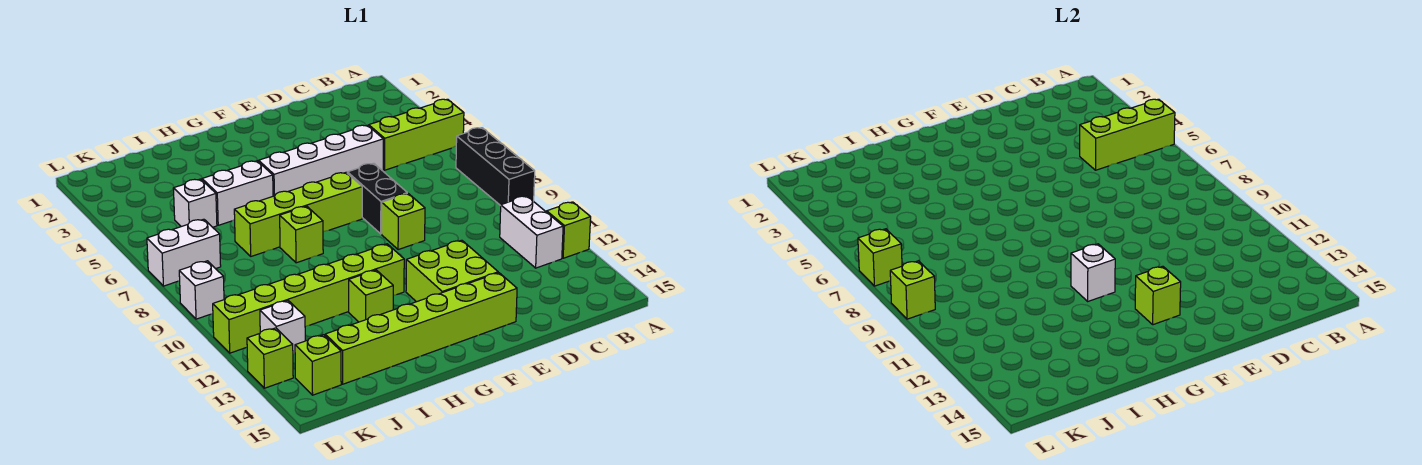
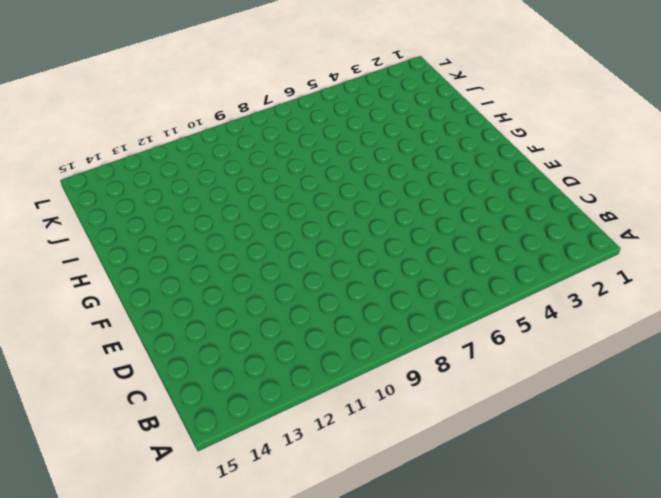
none -> lime 1x3 brick [369,99,464,170]
none -> black 1x3 brick [456,128,535,206]
none -> lime 1x1 brick [547,202,591,258]

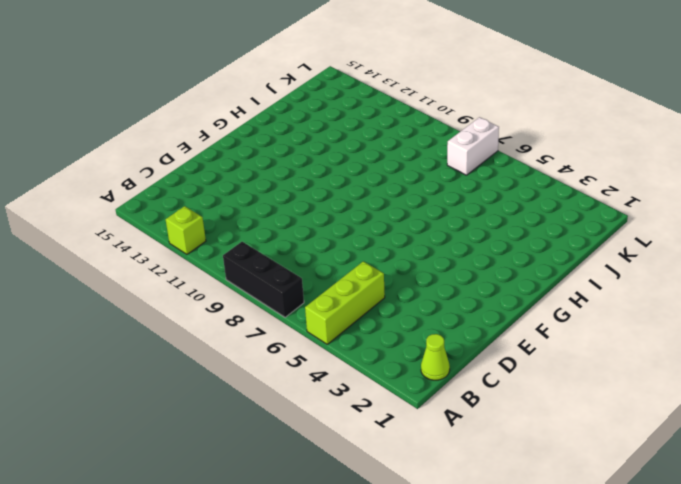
lime 1x1 cone [421,334,450,380] -> none
none -> white 1x2 brick [500,196,563,268]
none -> white 1x4 brick [259,125,383,196]
none -> black 1x2 brick [347,163,407,234]

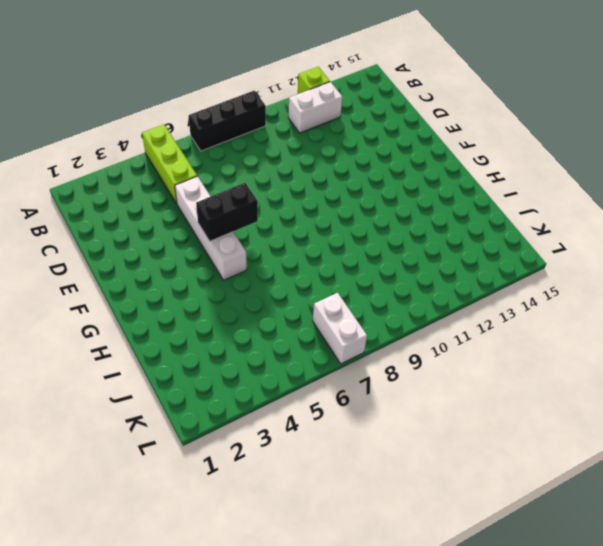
black 1x2 brick [196,183,258,241] -> black 1x2 brick moved to [347,163,407,234]
none -> lime 1x1 brick [382,193,425,250]
none -> lime 2x2 brick [406,240,498,302]
none -> lime 1x6 brick [325,273,517,384]

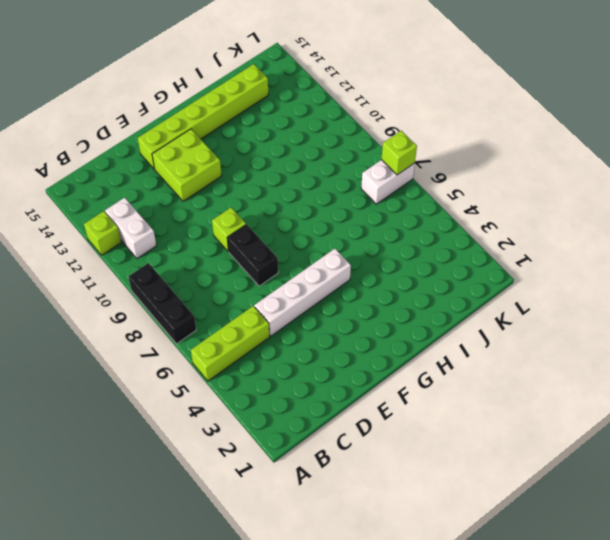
none -> lime 1x4 brick [234,173,362,256]
none -> lime 1x6 brick [213,244,404,353]
none -> white 1x2 brick [202,161,273,225]

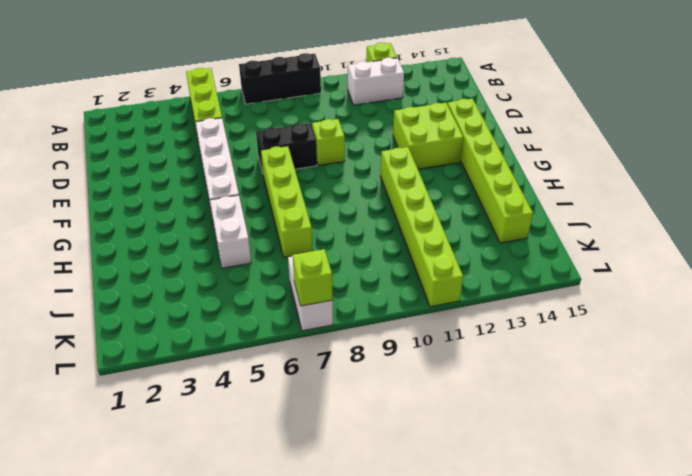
none -> lime 1x1 brick [280,206,323,263]
none -> lime 1x1 brick [349,270,393,322]
none -> white 1x1 brick [173,179,217,227]

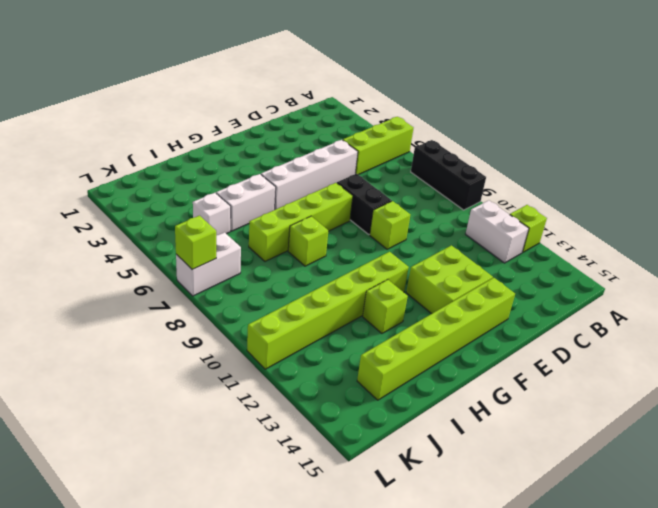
none -> white 1x1 brick [260,301,305,354]
none -> lime 1x1 brick [295,335,341,395]
none -> white 1x1 brick [179,261,224,319]

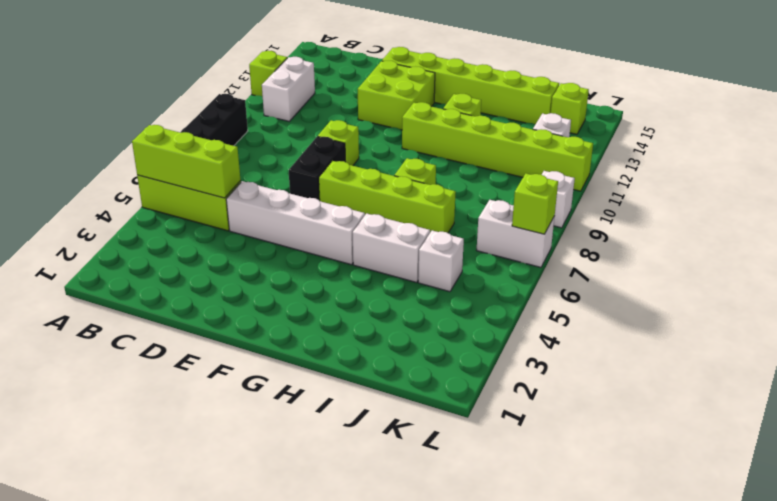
none -> lime 1x1 brick [247,328,293,388]
none -> lime 1x1 brick [1135,266,1181,325]
none -> white 1x1 brick [1071,244,1115,301]

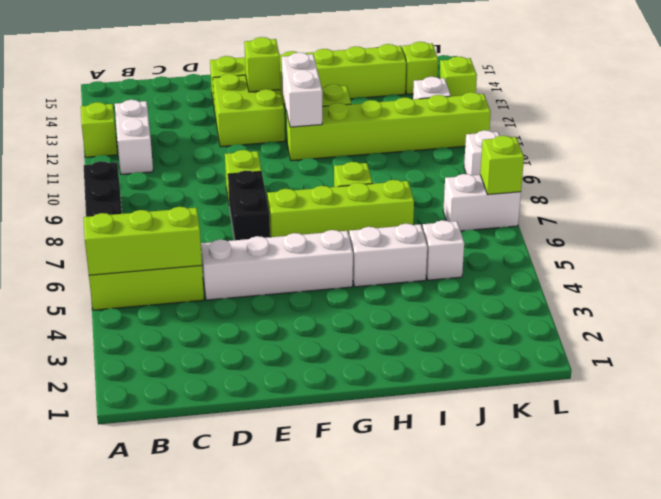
white 1x2 brick [282,53,322,127] -> white 1x1 brick [1071,244,1115,301]
none -> lime 1x1 brick [890,261,935,319]

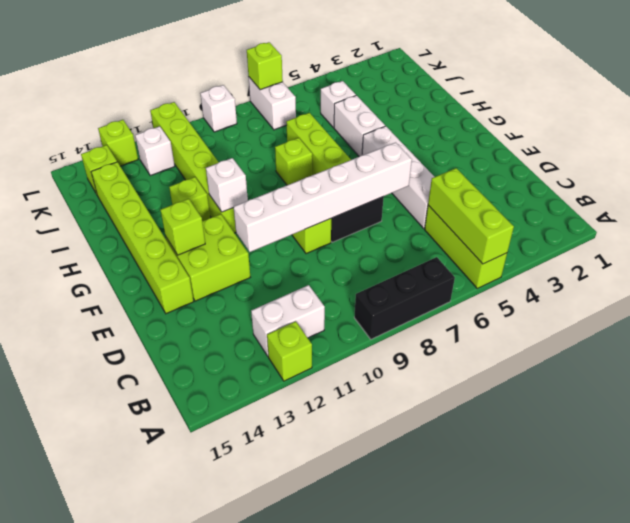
white 1x6 brick [234,142,412,252] -> none
none -> lime 1x1 brick [890,261,935,319]

